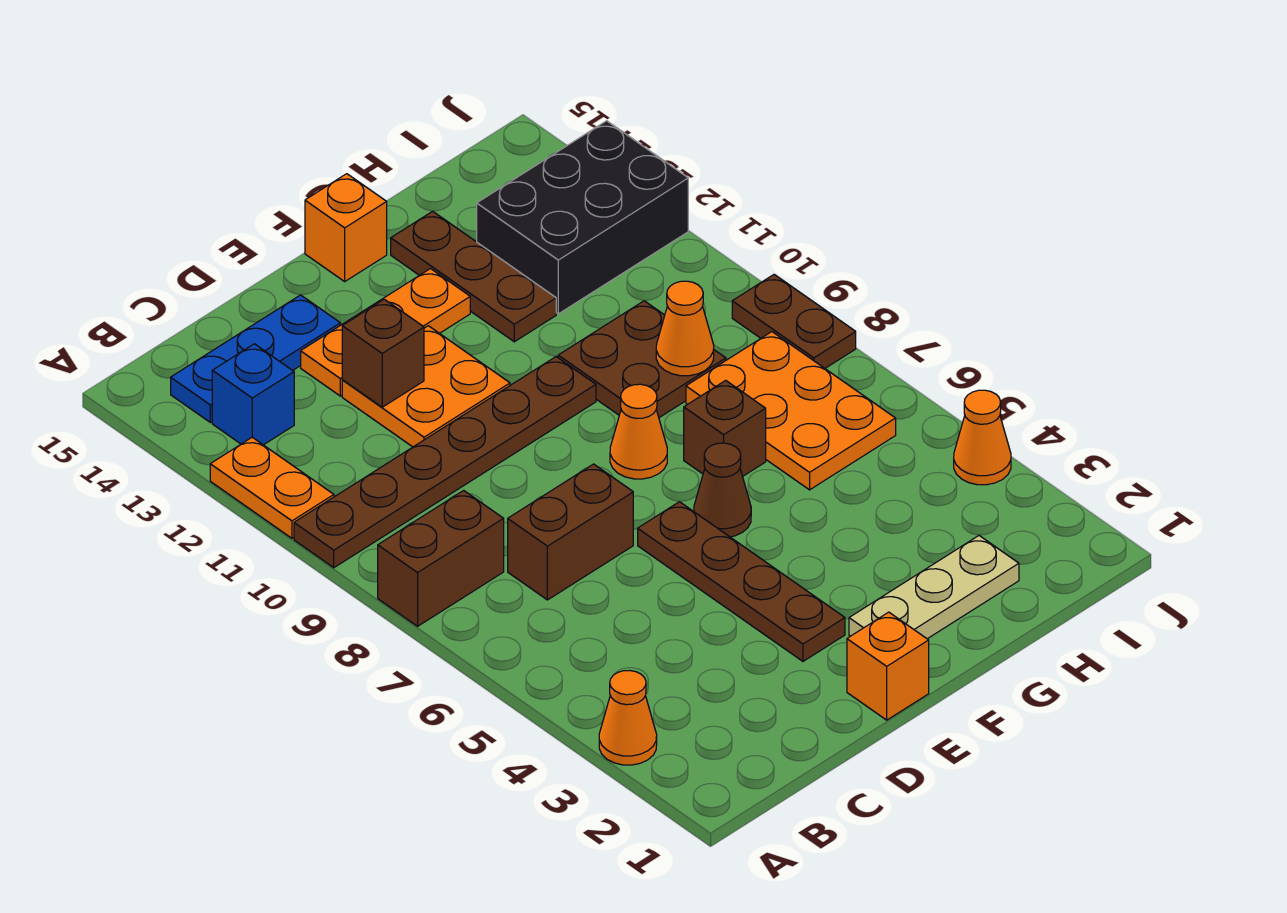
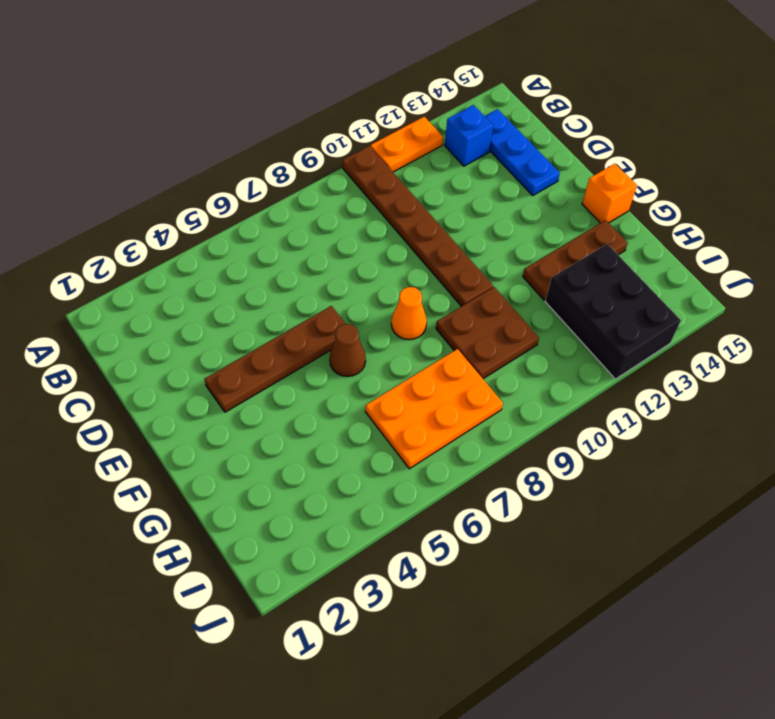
none -> orange 1x1 cone [599,670,657,765]
none -> brown 1x2 brick [378,490,504,626]
none -> brown 1x2 brick [508,464,633,600]

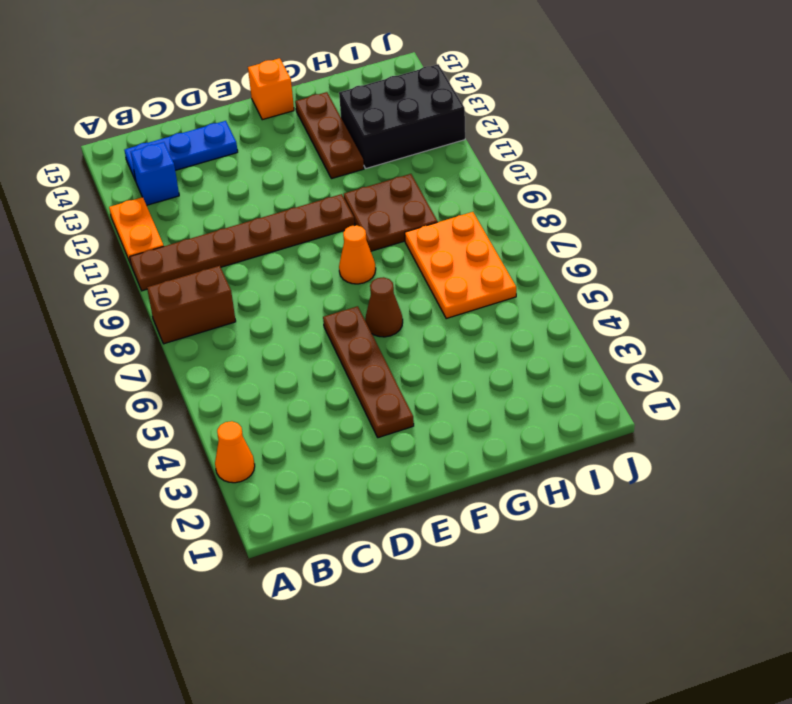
none -> brown 1x2 brick [508,464,633,600]
none -> orange 2x2 plate [342,326,510,447]
none -> orange 1x3 plate [301,269,470,396]

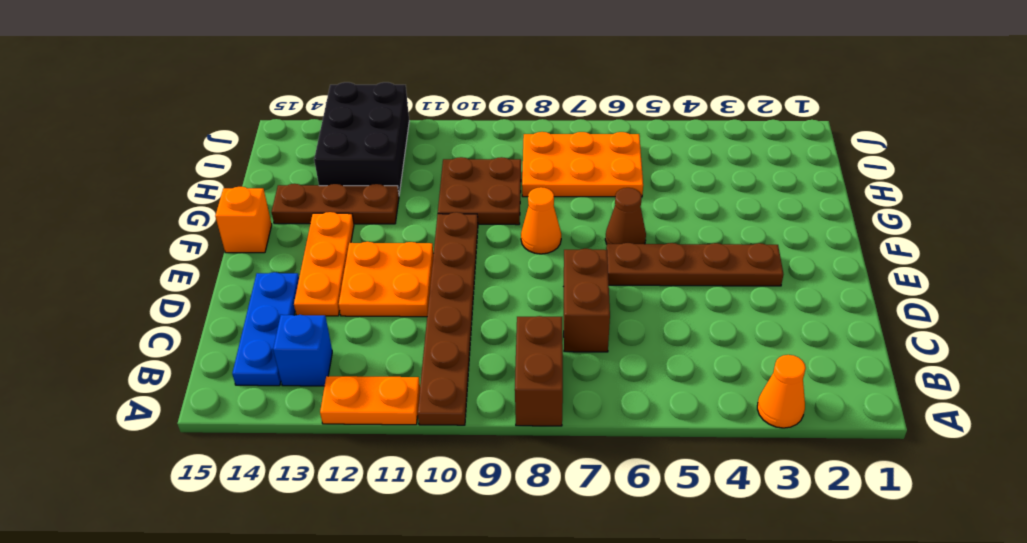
none -> orange 1x1 brick [847,612,929,720]
none -> tan 1x3 plate [849,536,1019,639]
none -> brown 1x1 brick [684,380,766,476]

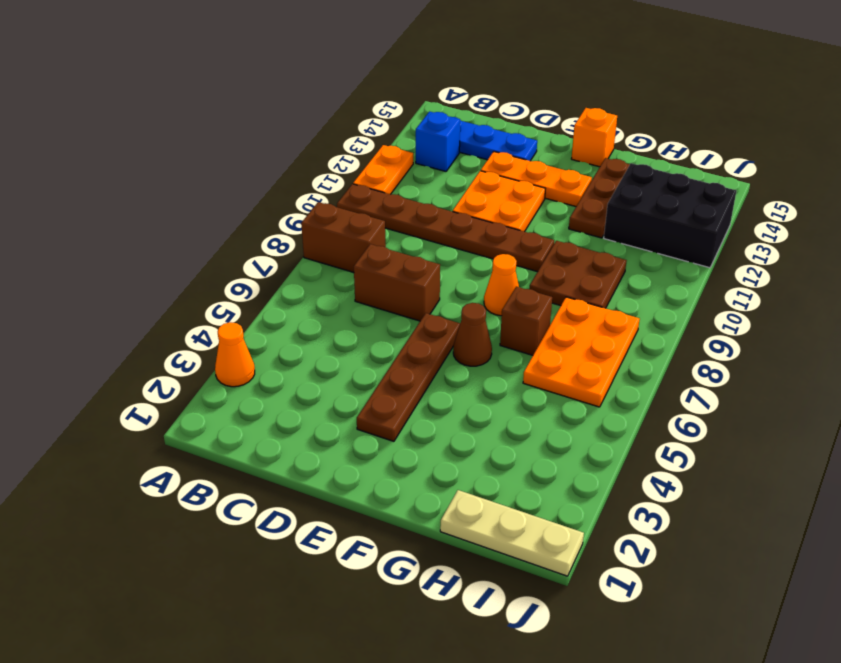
tan 1x3 plate [440,490,584,576] -> tan 1x3 plate moved to [849,536,1019,639]
none -> orange 1x1 brick [847,612,929,720]
none -> orange 1x1 cone [954,390,1011,485]
none -> brown 1x2 plate [732,275,856,368]

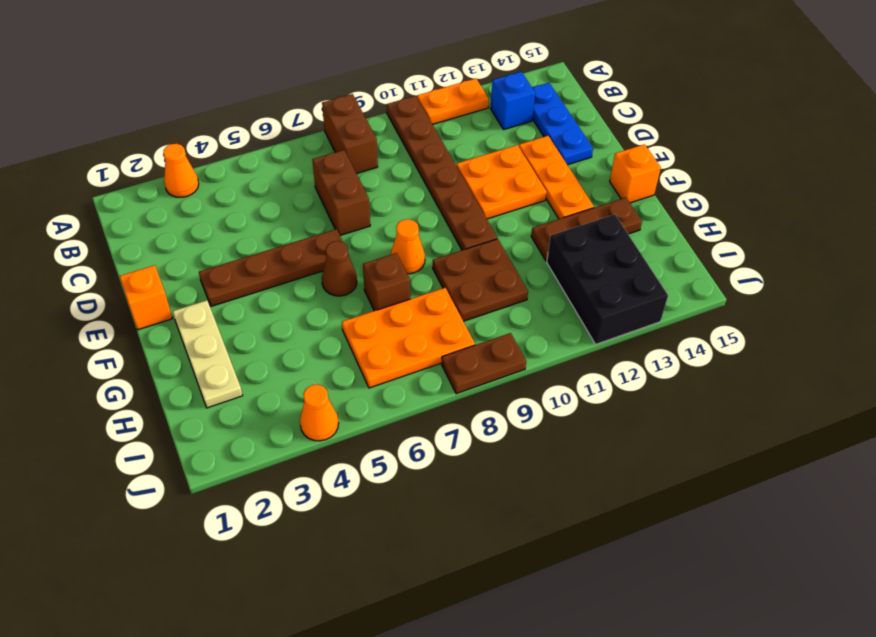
none -> brown 1x1 brick [342,299,424,407]
none -> orange 1x1 cone [656,281,714,376]

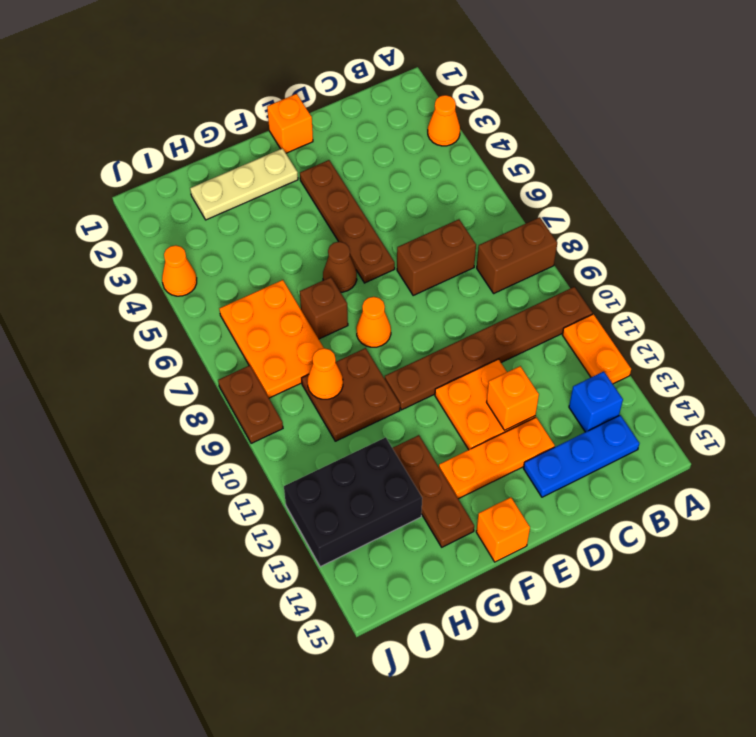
orange 1x1 brick [487,366,539,430] -> brown 1x1 brick [342,299,424,407]

